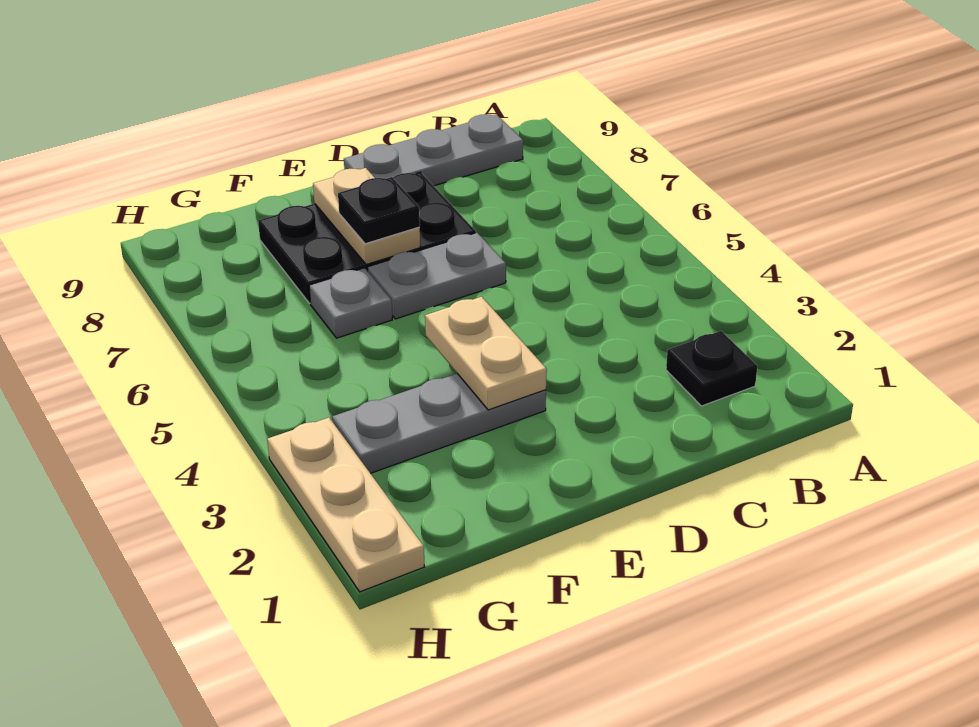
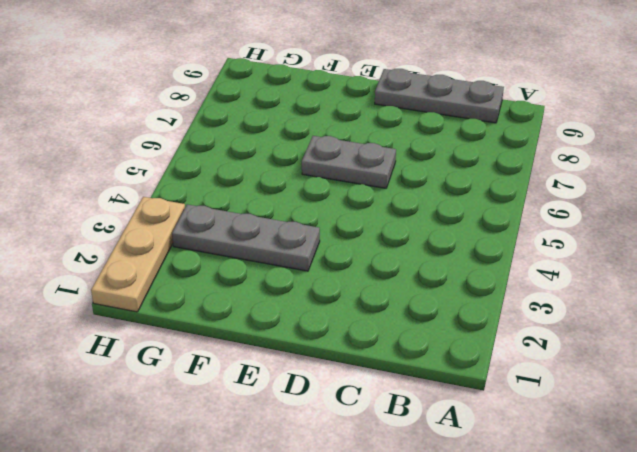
none -> black 1x1 plate [666,331,757,406]
none -> black 2x3 plate [258,172,476,303]

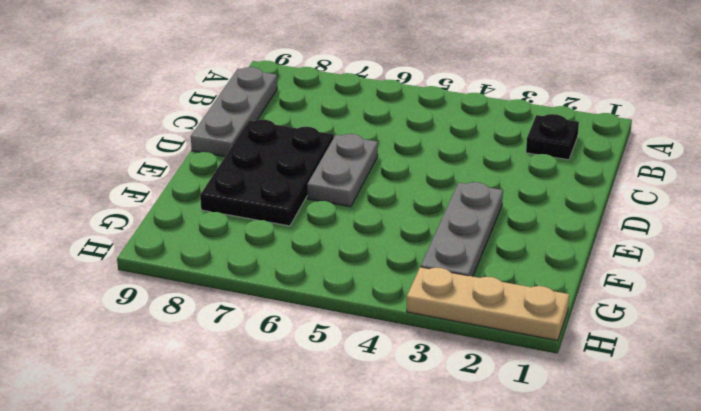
none -> grey 1x1 plate [309,268,392,338]
none -> tan 1x2 plate [425,297,547,410]

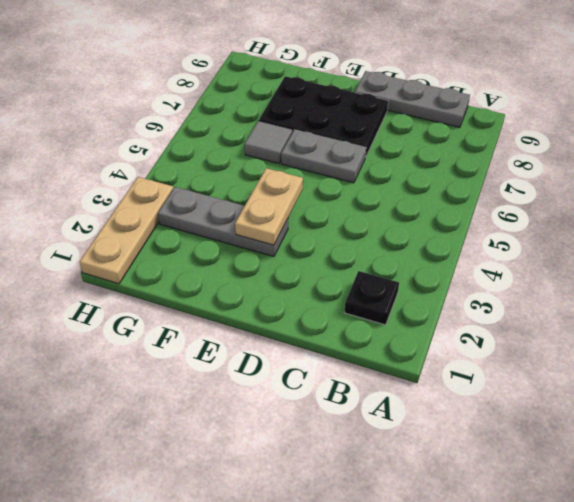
grey 1x1 tile [245,121,292,164] -> grey 1x1 plate [309,268,392,338]
none -> tan 1x2 plate [313,168,420,265]
none -> black 1x1 plate [338,177,420,244]

